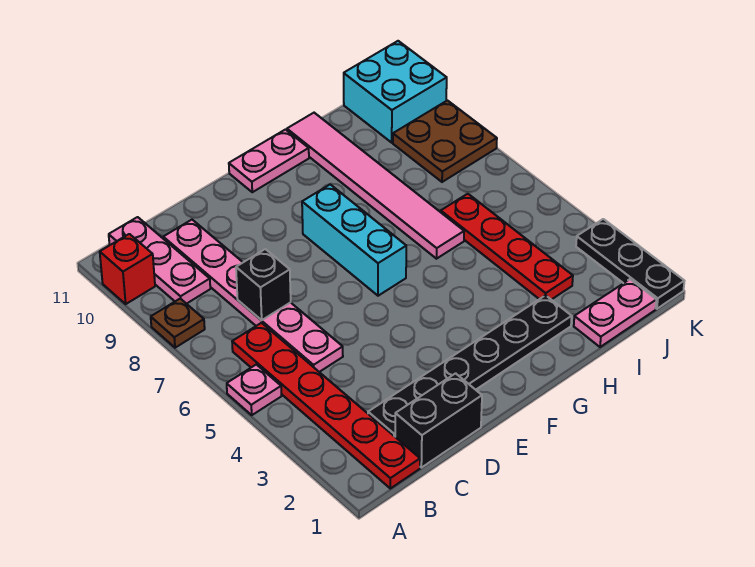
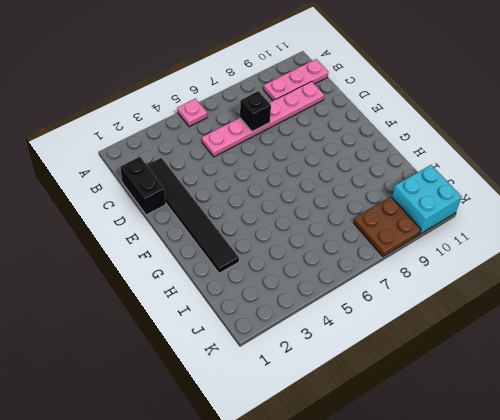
black 1x6 tile [147,158,239,273] -> black 1x6 plate [368,295,572,436]
none -> brown 1x1 plate [151,299,205,348]
none -> red 1x1 brick [100,234,155,304]
none -> red 1x6 plate [232,323,420,488]

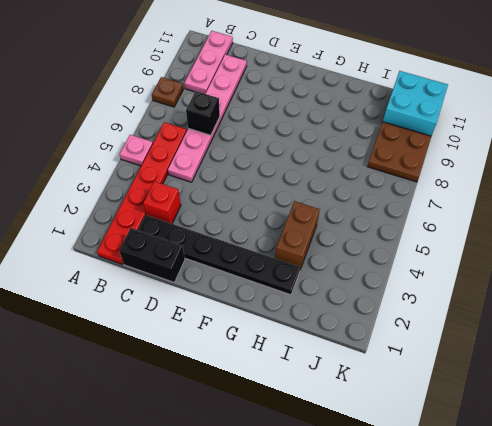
red 1x1 brick [143,181,181,223] -> red 1x1 brick moved to [100,234,155,304]
brown 1x2 brick [275,201,320,269] -> none
none -> cyan 1x3 brick [302,185,406,296]
none -> pink 1x2 plate [229,130,309,192]
none -> pink 1x6 tile [287,113,464,259]

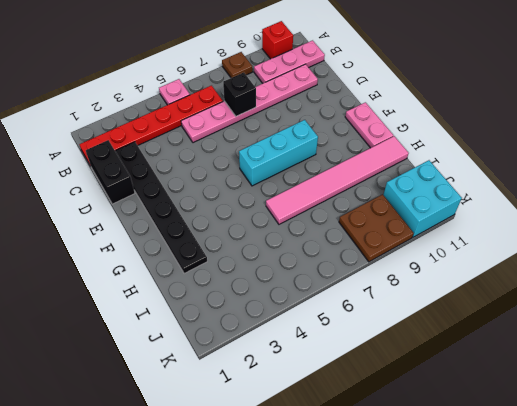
none -> pink 1x2 plate [574,279,656,347]
none -> red 1x4 plate [441,194,573,300]
none -> black 1x3 plate [576,219,684,309]

